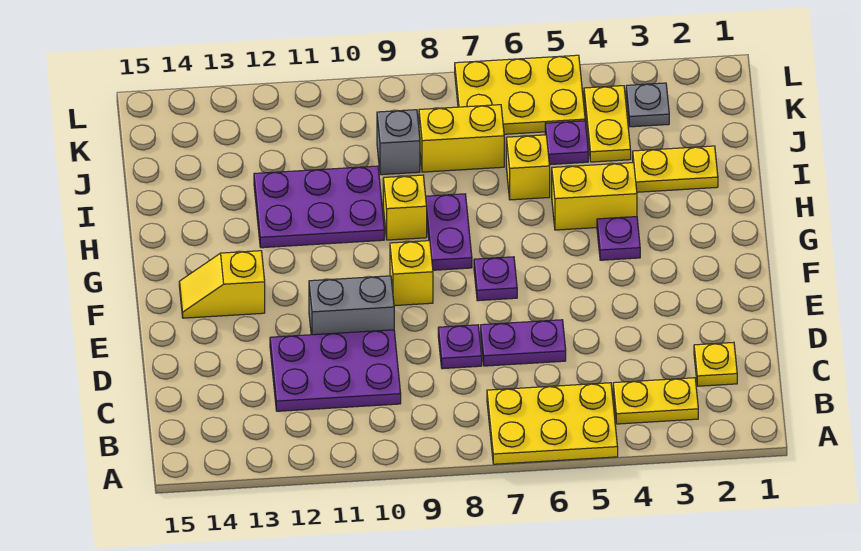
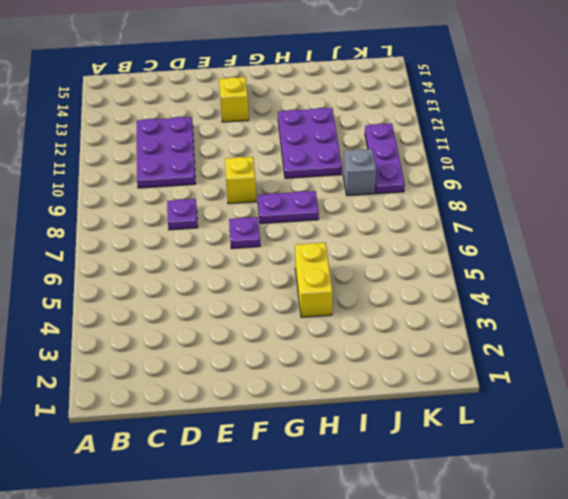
purple 1x3 plate [365,124,405,194] -> none
none -> yellow 2x3 plate [487,383,618,464]
none -> yellow 1x2 plate [613,378,698,424]
none -> yellow 1x1 plate [694,342,737,386]

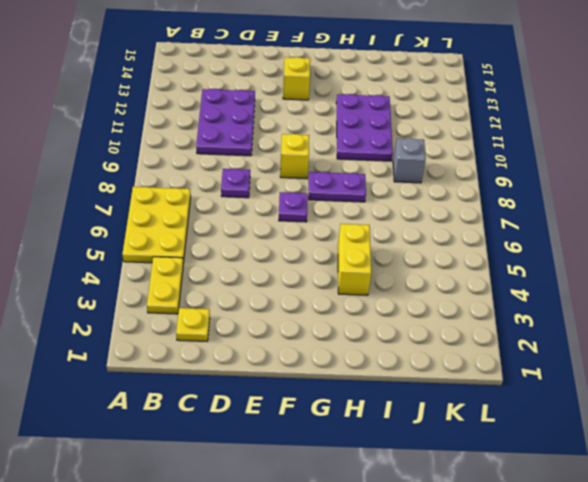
none -> purple 1x2 plate [481,320,566,366]
none -> grey 1x2 brick [309,276,394,335]
none -> purple 1x1 plate [597,217,640,260]

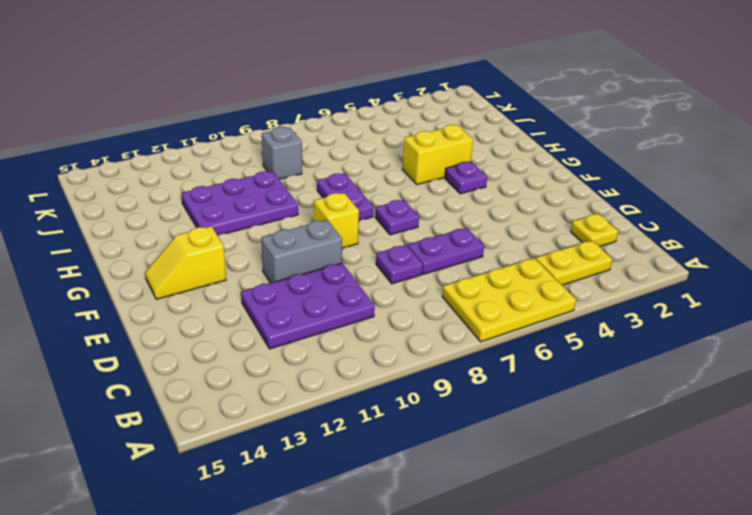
none -> yellow 1x1 brick [383,175,427,240]
none -> yellow 1x2 plate [633,146,718,192]
none -> yellow 1x1 brick [506,135,550,200]

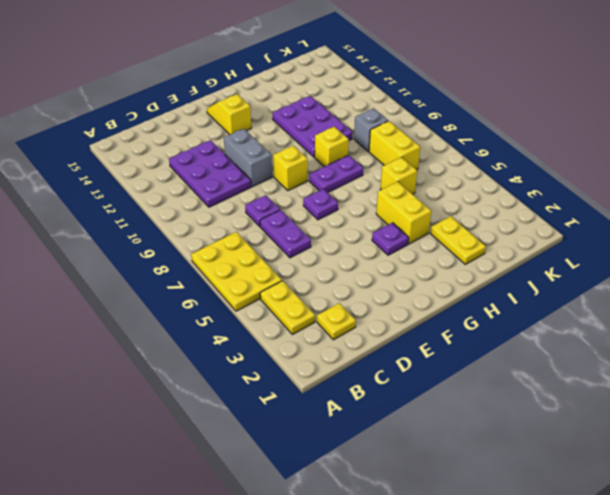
none -> yellow 1x2 plate [584,86,631,162]
none -> purple 1x1 plate [545,121,588,165]
none -> grey 1x1 plate [626,83,669,127]

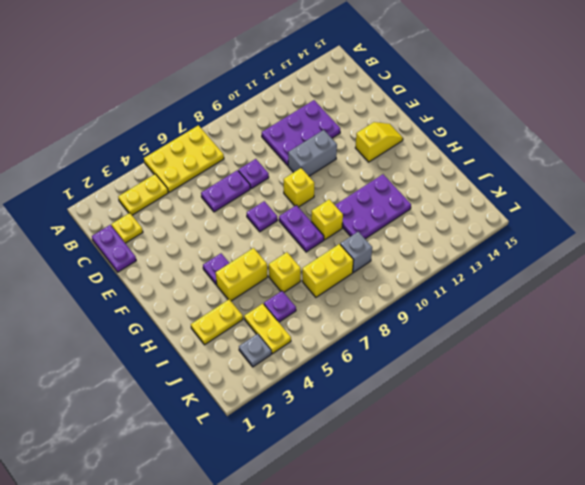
purple 1x2 plate [92,225,136,272] -> none
none -> yellow 2x3 plate [455,55,585,134]

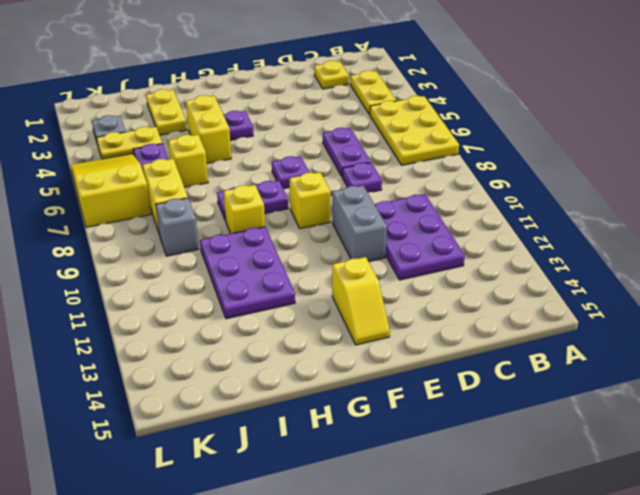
yellow 2x3 slope [71,154,151,227] -> yellow 2x3 plate [455,55,585,134]

